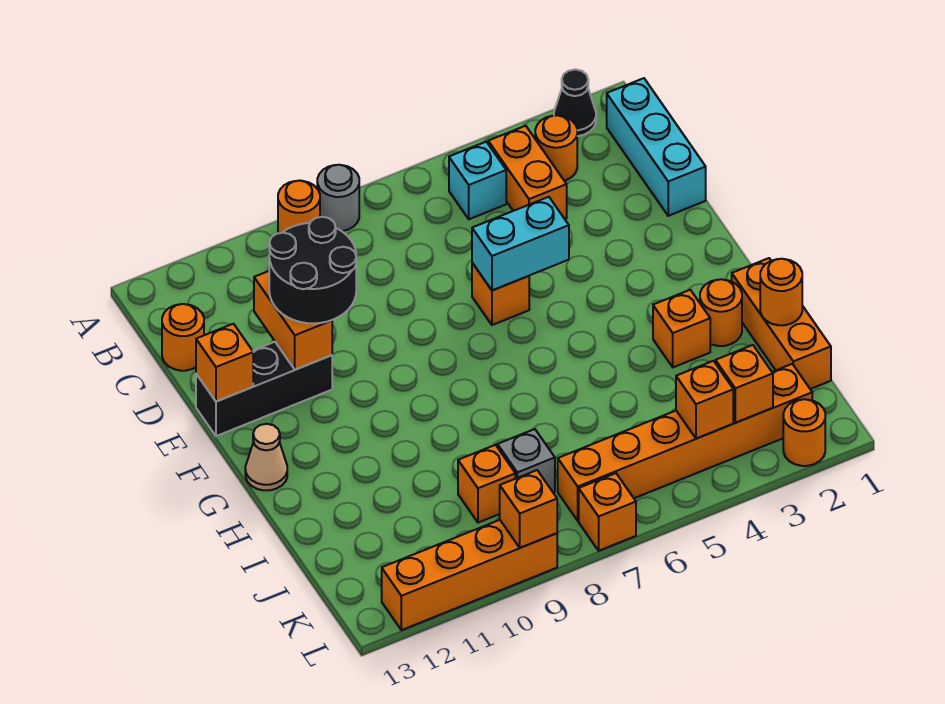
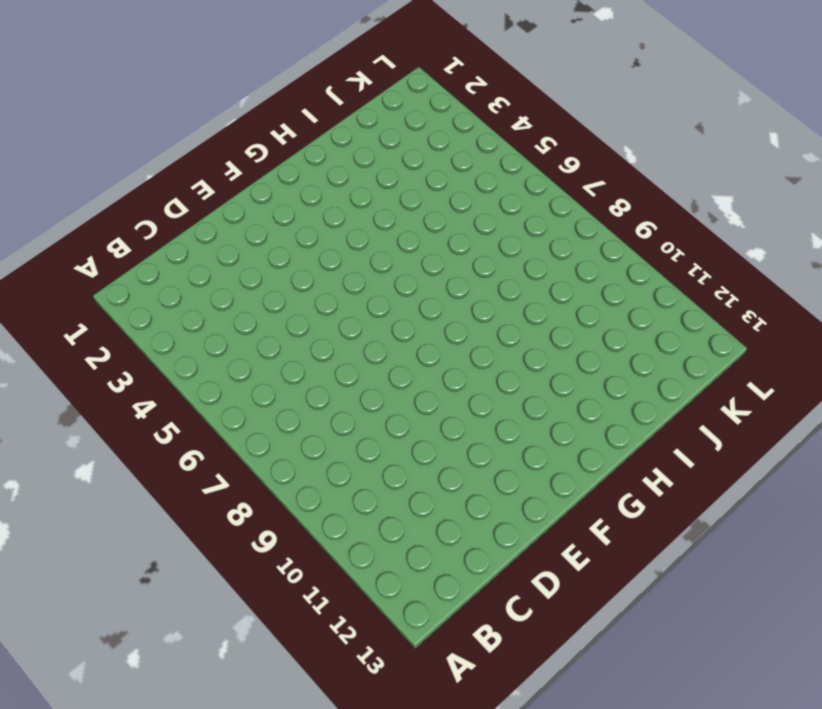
none -> black 1x1 cone [554,69,596,136]
none -> grey 1x1 round brick [317,165,359,231]
none -> orange 1x1 round brick [278,181,320,233]

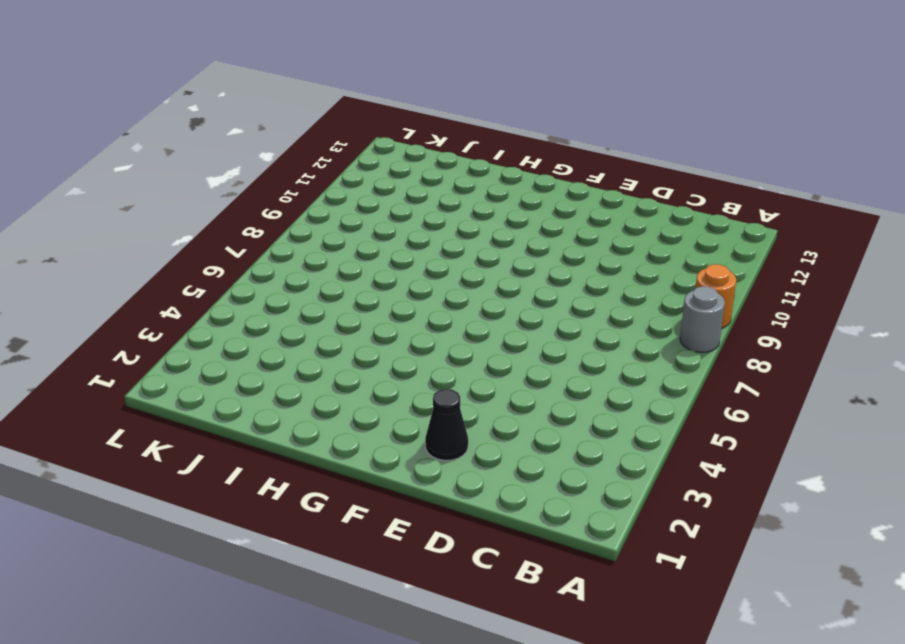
black 1x1 cone [425,389,468,460] -> black 1x1 cone moved to [554,69,596,136]
none -> cyan 1x3 brick [607,78,706,216]
none -> orange 1x1 round brick [535,115,577,181]
none -> orange 1x2 brick [488,126,567,219]

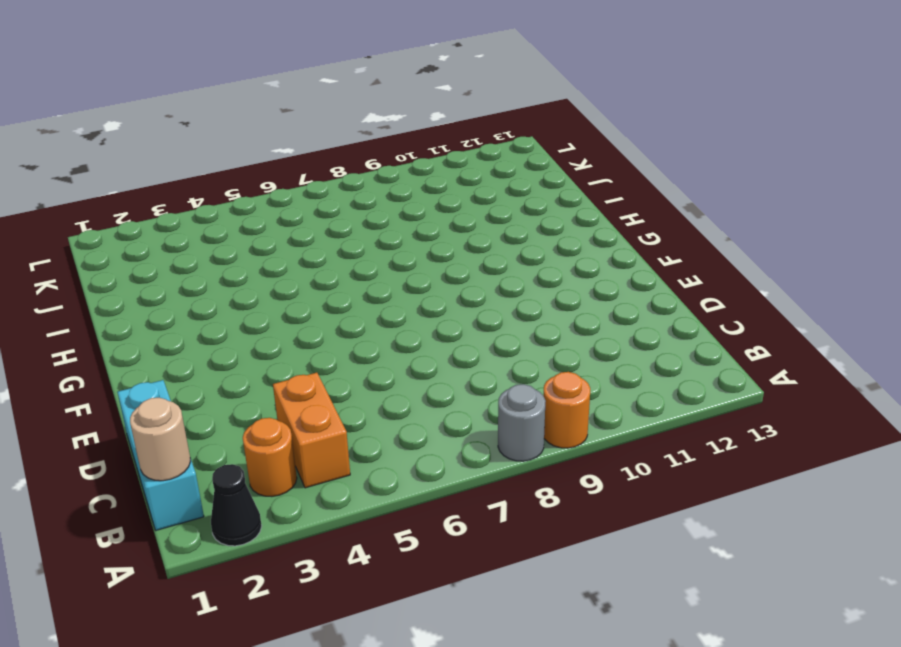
tan 1x1 round brick [130,397,190,481] -> none
none -> cyan 1x1 brick [449,142,506,219]
none -> orange 1x1 round brick [162,304,204,371]
none -> orange 1x1 brick [472,263,529,325]

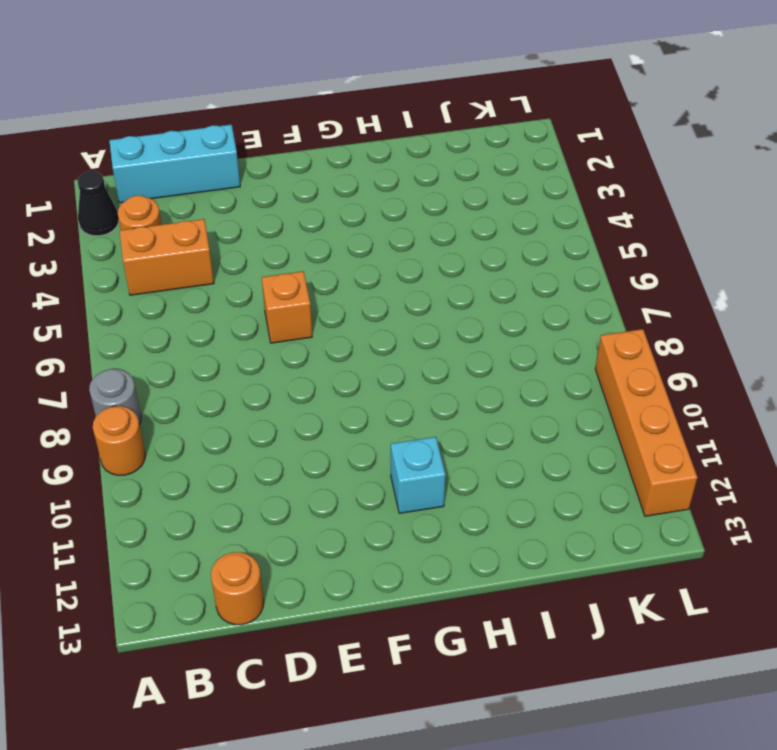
cyan 1x1 brick [391,437,446,513] -> cyan 1x1 brick moved to [449,142,506,219]
none -> black 1x3 brick [196,342,332,436]
none -> tan 1x1 cone [245,424,287,490]
none -> orange 1x3 brick [732,258,831,389]

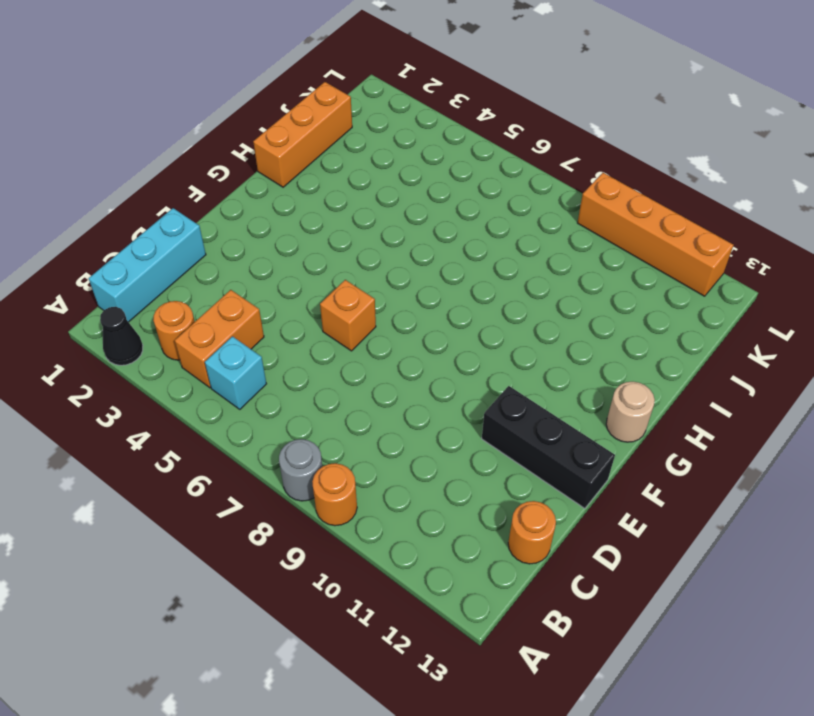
tan 1x1 round brick [606,382,655,442] -> tan 1x1 cone [245,424,287,490]
none -> orange 1x1 round brick [700,279,742,346]
none -> orange 1x1 brick [653,290,710,367]
none -> grey 1x1 brick [497,429,555,492]

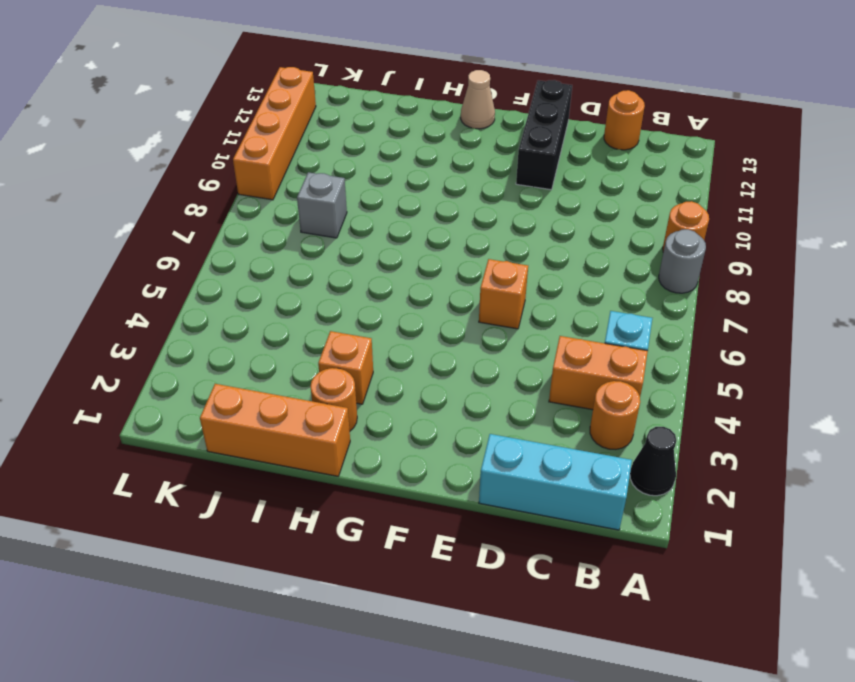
none -> orange 1x1 brick [458,445,515,523]
none -> orange 1x6 brick [558,364,812,521]
none -> orange 1x1 round brick [783,399,825,466]

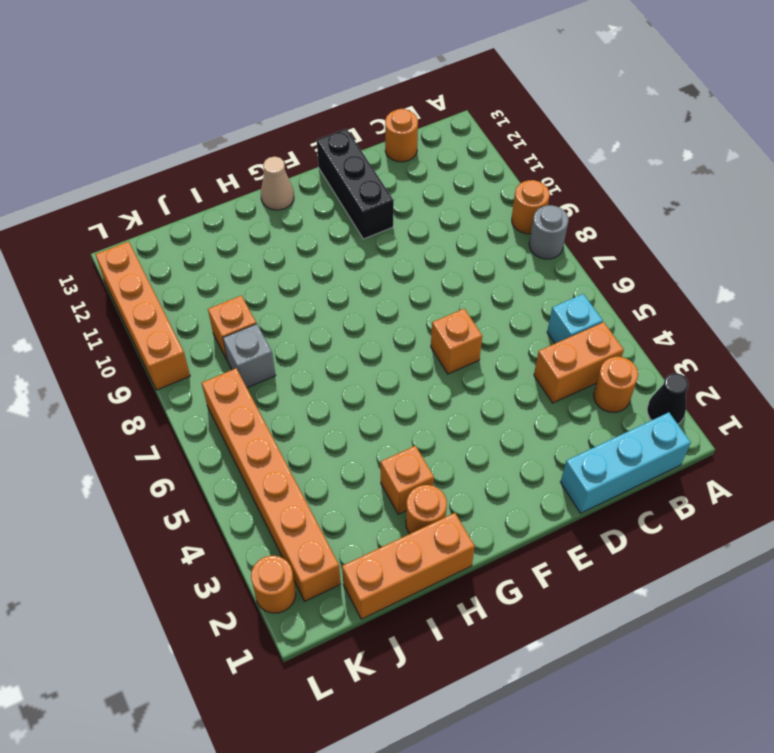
none -> orange 1x1 brick [579,473,636,551]
none -> orange 1x2 brick [254,271,332,370]
none -> cyan 1x2 brick [472,197,569,290]

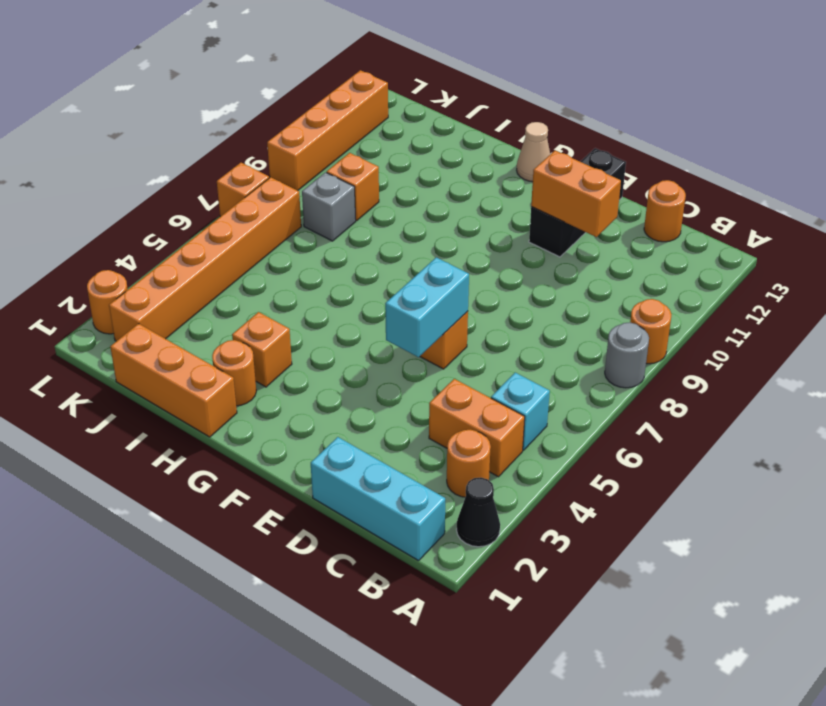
none -> orange 1x1 brick [196,324,253,402]
none -> orange 1x1 round brick [760,259,802,325]
none -> orange 1x1 brick [715,345,773,423]

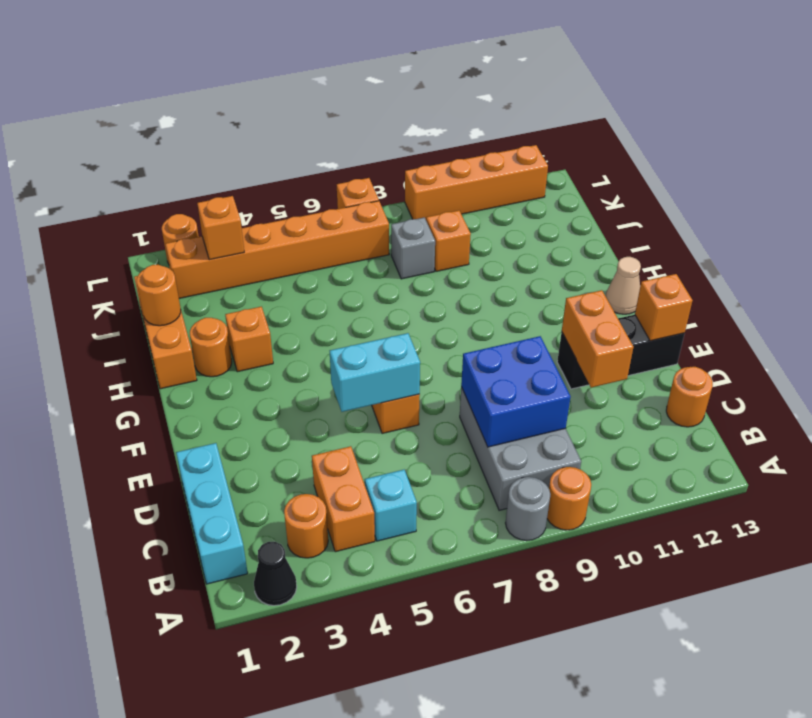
grey 2x3 brick [460,387,581,510] -> none
blue 2x2 brick [461,336,571,447] -> none
none -> orange 1x1 brick [676,361,733,438]
none -> orange 1x1 brick [500,470,557,548]
none -> black 2x2 round brick [269,217,356,323]

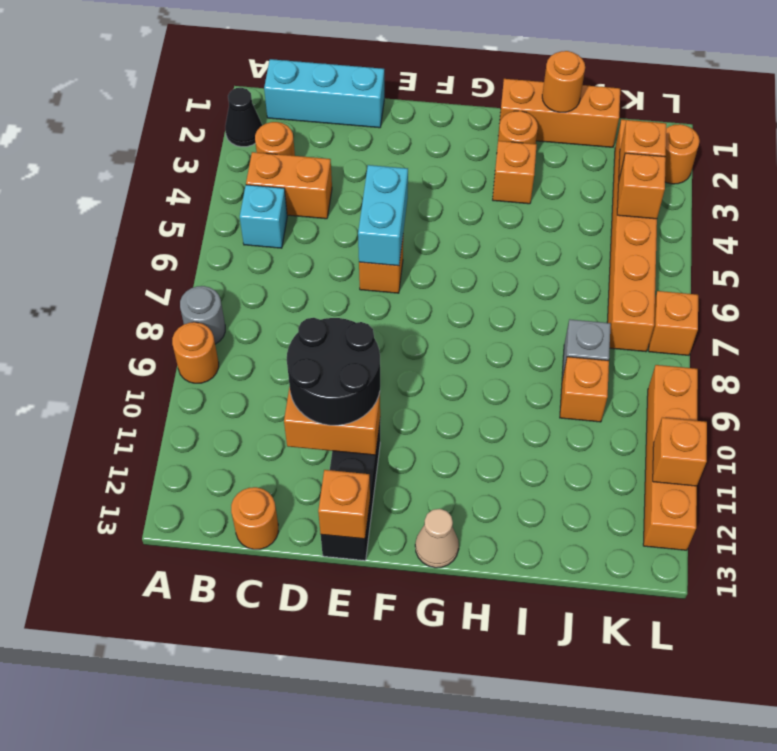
orange 1x1 brick [653,418,707,486] -> orange 1x1 brick moved to [500,470,557,548]

